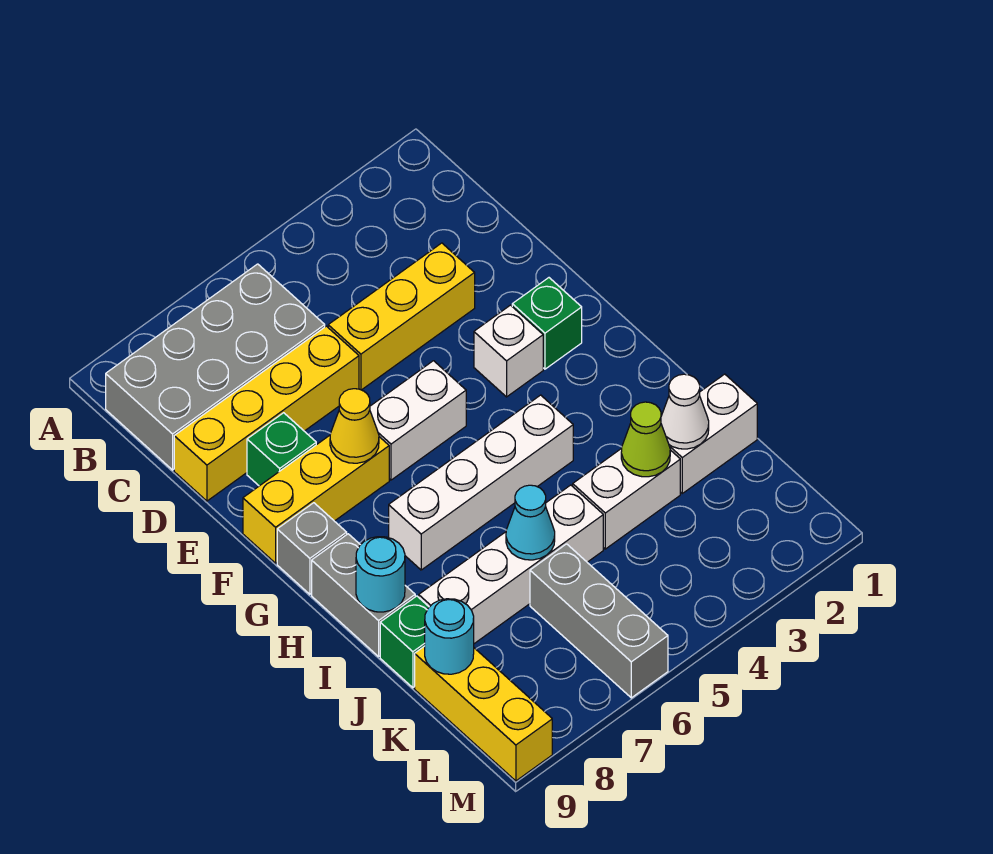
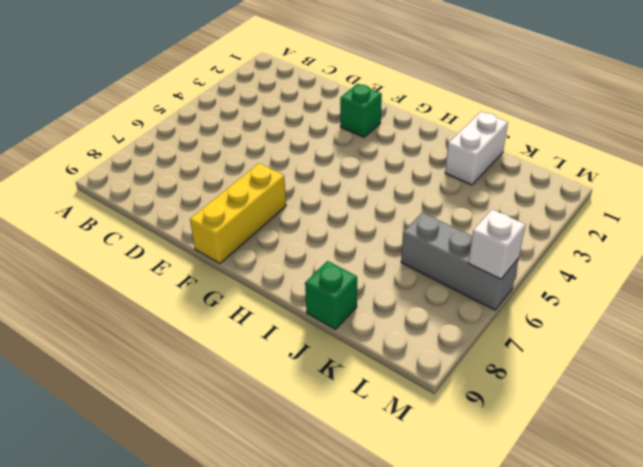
white 1x1 brick [468,209,525,279] -> white 1x1 brick moved to [474,305,543,397]
none -> grey 2x4 brick [106,264,325,470]
none -> yellow 1x3 brick [328,243,475,390]
none -> yellow 1x4 brick [174,326,359,501]

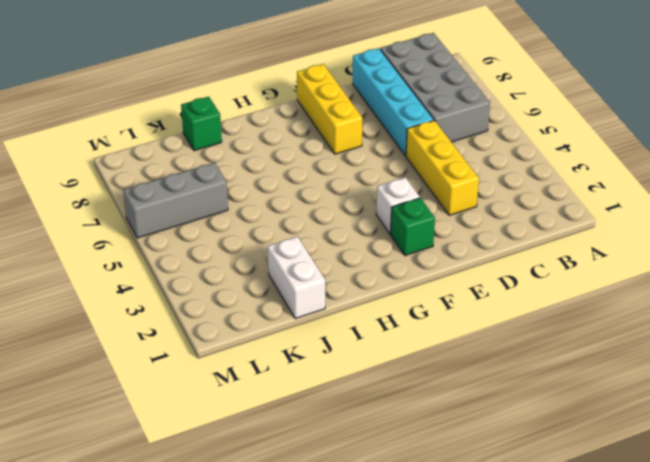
cyan 1x4 brick [352,48,434,156] -> yellow 1x4 brick [174,326,359,501]
none -> green 1x1 brick [247,413,316,486]
none -> white 1x2 brick [370,361,466,480]
none -> grey 1x1 brick [277,503,347,594]

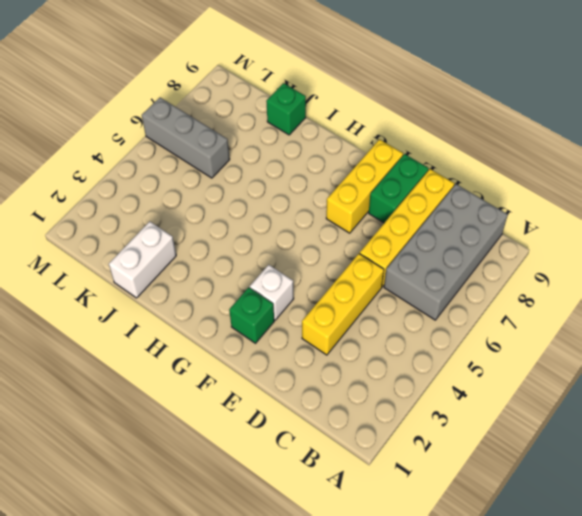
green 1x2 brick [369,154,429,223] -> green 1x1 brick [247,413,316,486]
none -> white 1x2 brick [370,361,466,480]
none -> grey 1x1 brick [277,503,347,594]
none -> white 1x4 brick [389,395,573,570]

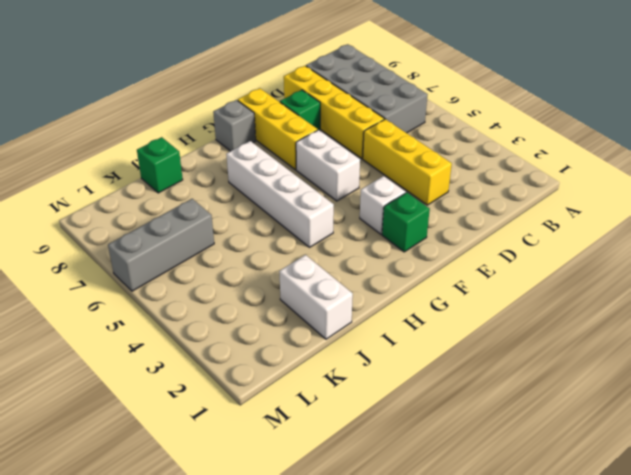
none -> grey 1x2 brick [312,534,415,657]
none -> white 1x2 brick [573,448,680,549]
none -> white 1x4 brick [419,485,603,644]

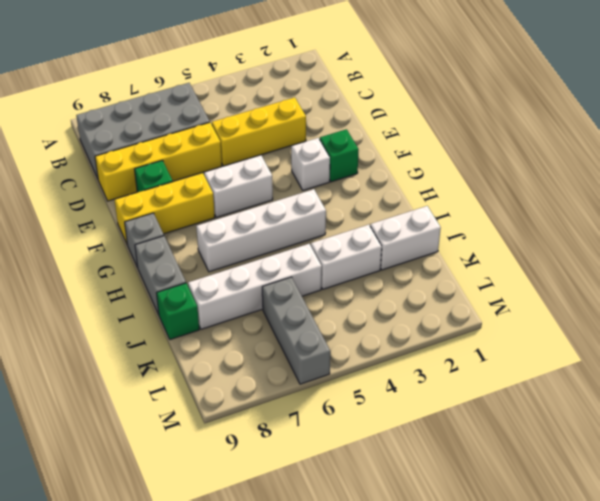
none -> yellow 1x3 brick [415,646,552,781]
none -> yellow 1x1 cone [330,389,379,463]
none -> cyan 1x1 round brick [356,537,405,612]

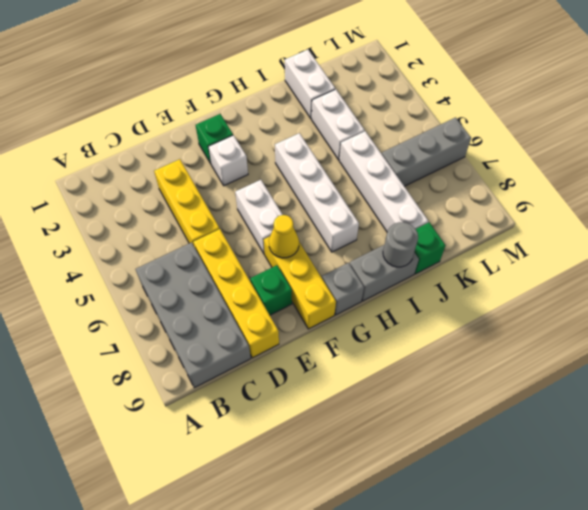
grey 1x1 round brick [383,222,418,267] -> cyan 1x1 round brick [356,537,405,612]
none -> yellow 1x3 brick [415,646,552,781]
none -> white 1x1 cone [661,374,709,449]
none -> lime 1x1 cone [621,402,670,477]

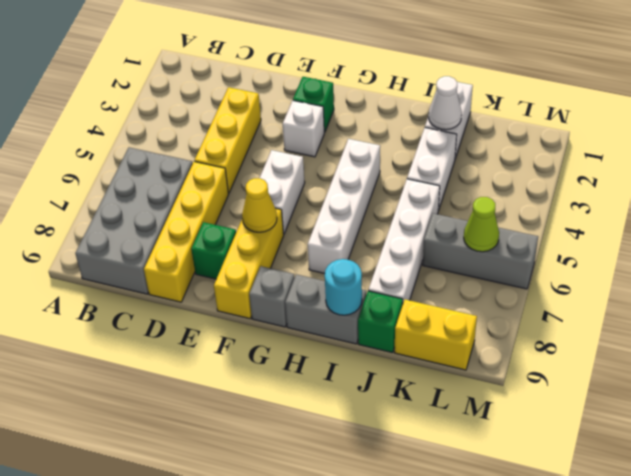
yellow 1x2 brick [395,300,477,370] -> yellow 1x3 brick [415,646,552,781]
lime 1x1 cone [464,197,499,252] -> lime 1x1 cone moved to [621,402,670,477]
none -> cyan 1x1 cone [506,485,555,560]
none -> cyan 1x1 round brick [425,599,474,674]

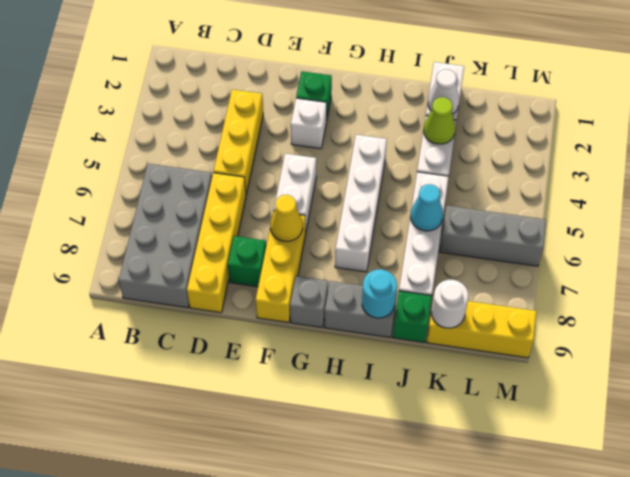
white 1x1 round brick [431,280,468,328] -> cyan 1x1 round brick [425,599,474,674]

